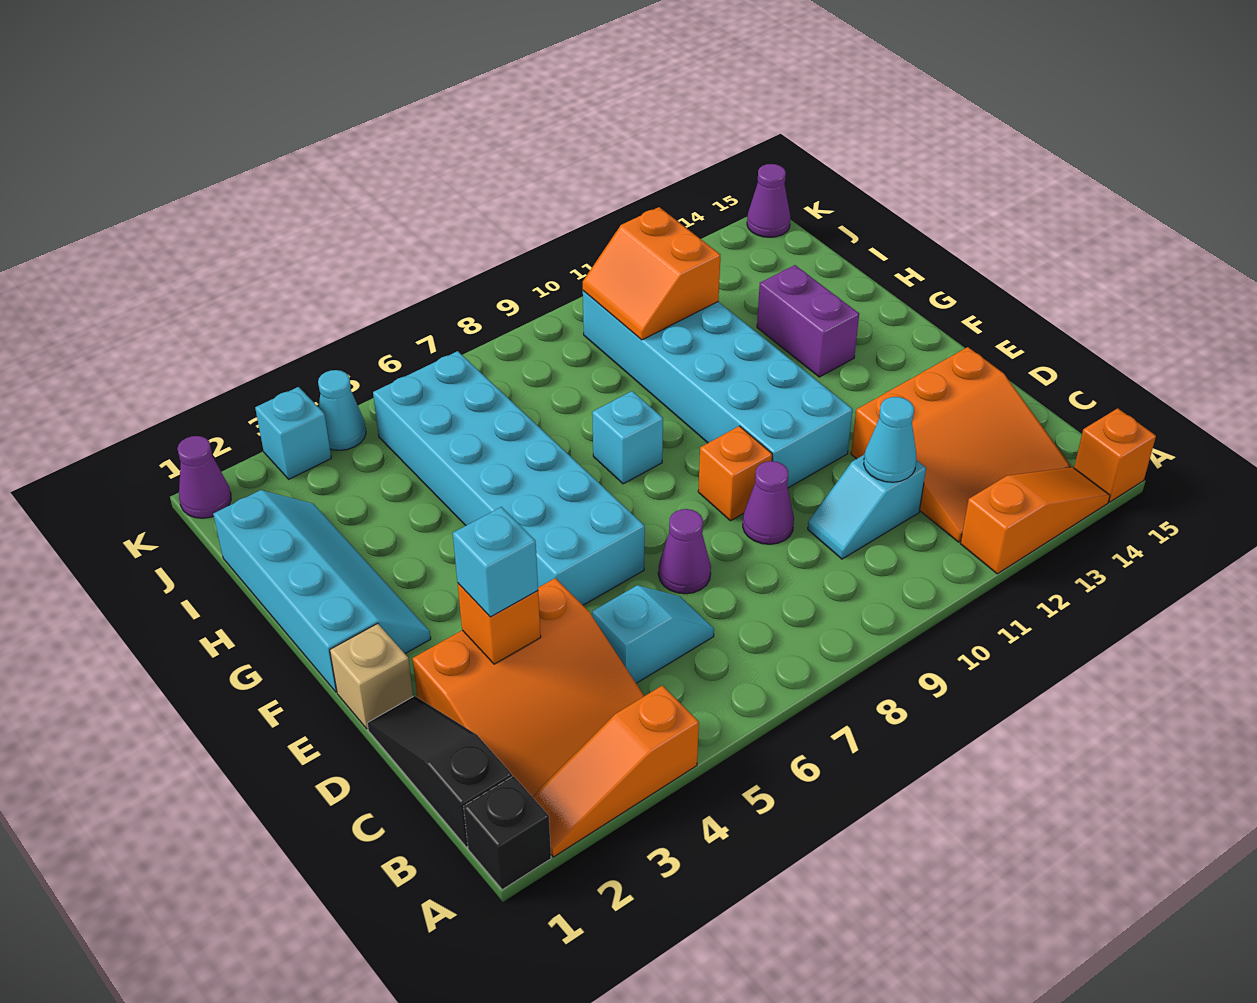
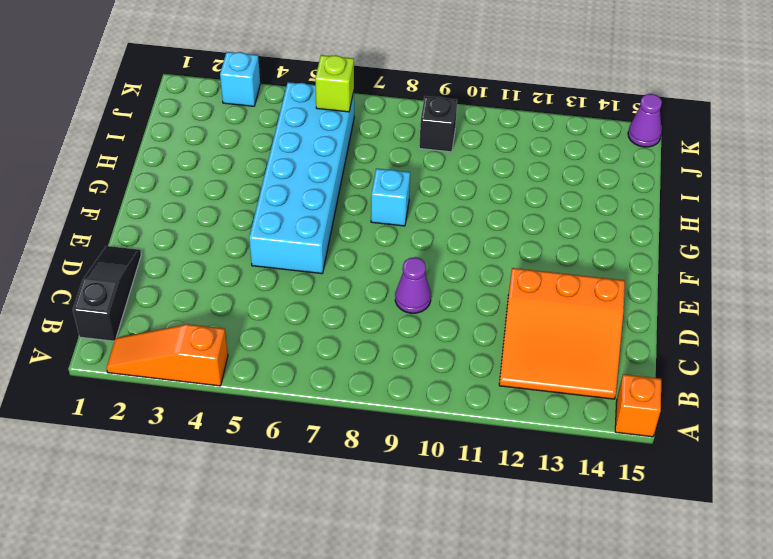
lime 1x1 brick [315,55,354,112] -> none
black 1x1 brick [419,96,457,152] -> black 1x1 brick moved to [464,776,551,890]
none -> orange 1x3 slope [960,467,1110,574]
none -> orange 3x3 slope [412,578,644,796]
none -> cyan 1x2 slope [592,585,714,683]

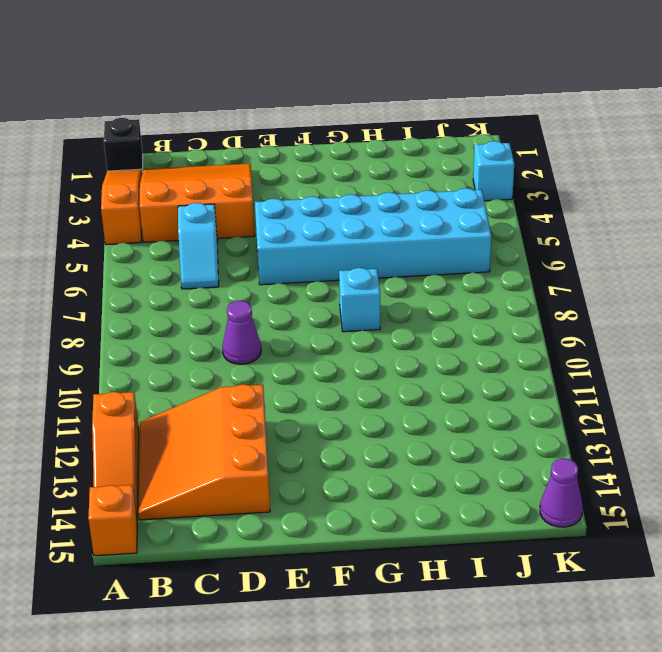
orange 3x3 slope [140,164,255,242] -> orange 3x3 slope turned to [412,578,644,796]
none -> black 1x3 slope [367,696,512,847]
none -> cyan 1x2 slope [808,454,926,559]
none -> purple 1x1 cone [658,509,711,594]

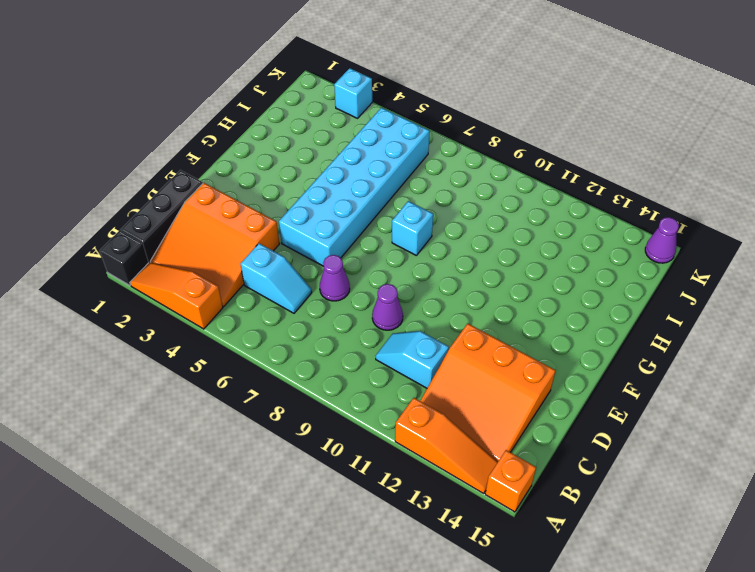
black 1x3 brick [121,170,203,262] -> black 1x3 slope [367,696,512,847]
none -> tan 1x1 brick [330,624,413,729]
none -> orange 1x1 brick [698,426,772,521]
none -> cyan 2x6 brick [583,291,853,488]

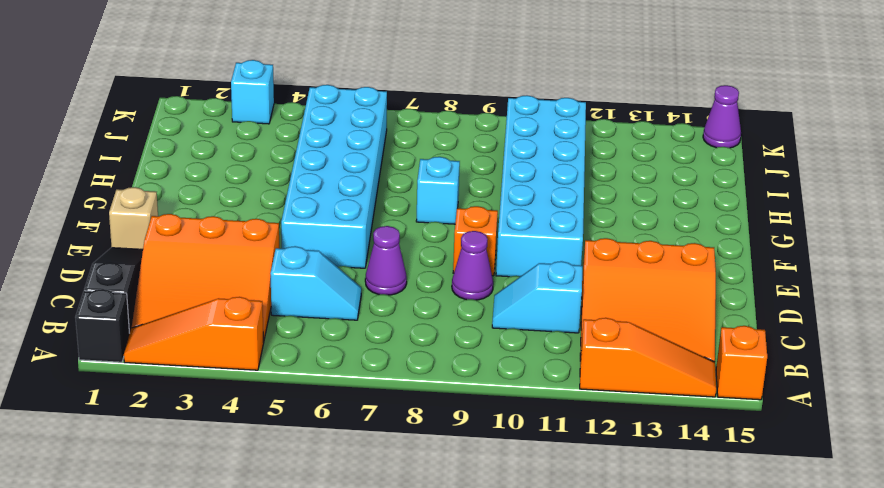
none -> cyan 2x4 slope [213,490,431,692]
none -> purple 1x2 brick [757,265,859,377]
none -> purple 1x1 cone [177,436,231,518]

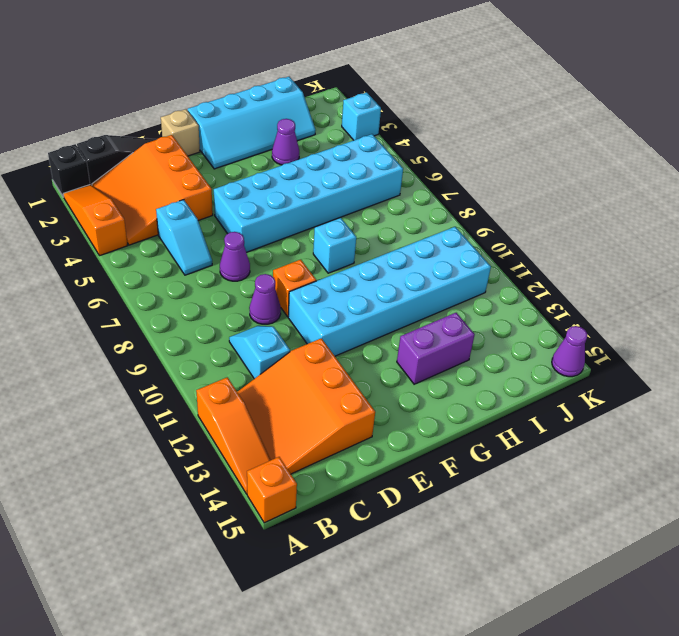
purple 1x1 cone [272,119,299,165] -> purple 1x1 cone moved to [177,436,231,518]
none -> cyan 1x1 cone [318,370,366,450]
none -> cyan 1x1 cone [864,397,916,482]
none -> orange 1x1 brick [458,583,541,664]

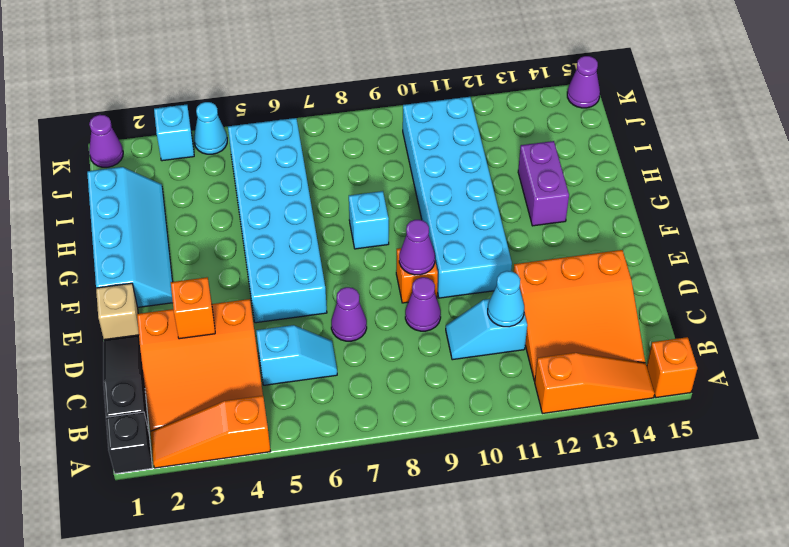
purple 1x1 cone [399,220,435,275] -> none
none -> orange 2x2 slope [583,207,720,340]
none -> cyan 1x1 brick [453,507,538,617]

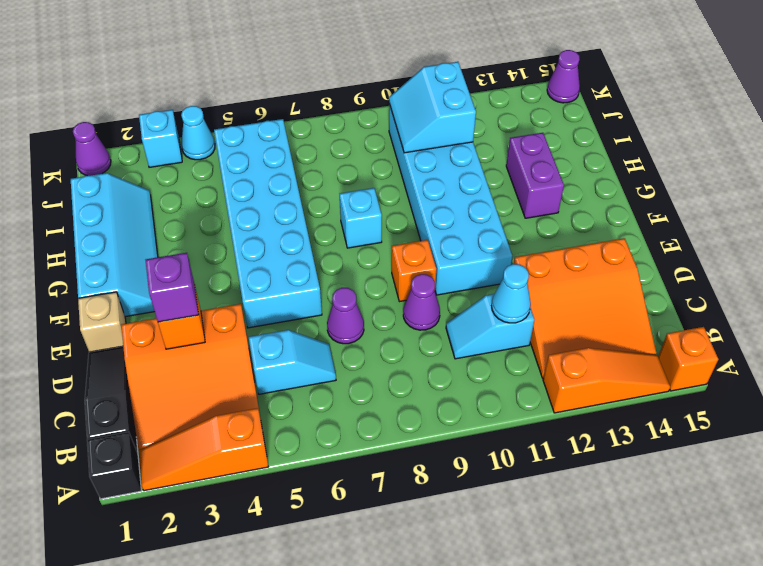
purple 1x1 brick [146,253,199,322] -> cyan 1x1 brick [453,507,538,617]
cyan 2x2 slope [389,62,476,153] -> orange 2x2 slope [583,207,720,340]

